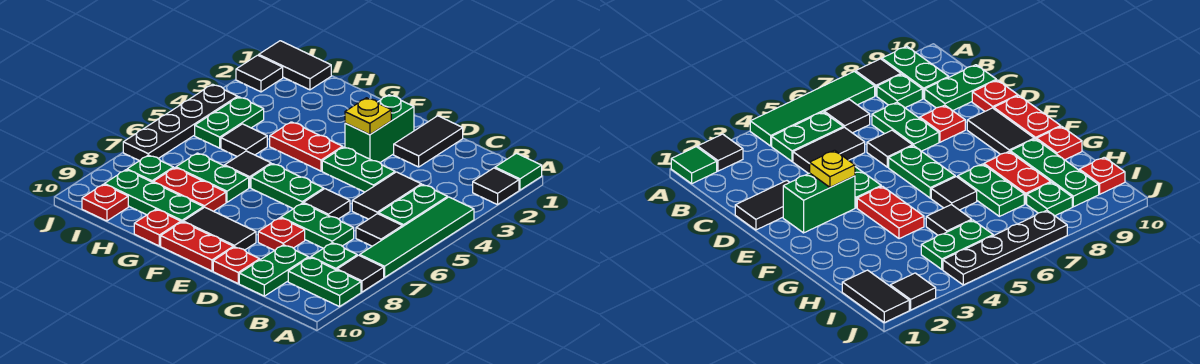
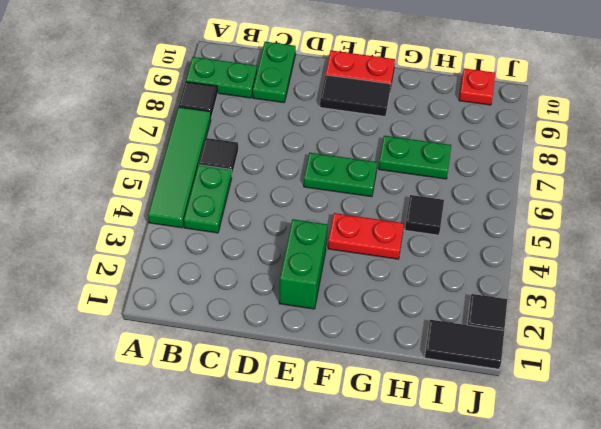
none -> green 1x1 tile [495,153,542,190]
none -> black 1x1 tile [473,168,519,205]
none -> green 1x1 plate [311,243,357,270]
none -> black 1x2 tile [352,172,421,219]

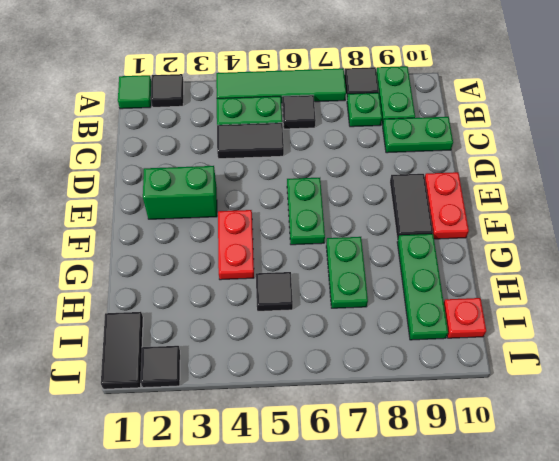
none -> green 1x2 plate [281,203,354,248]
none -> black 1x2 tile [394,116,463,167]
none -> green 1x2 plate [322,147,395,192]
none -> black 1x1 tile [303,189,350,219]

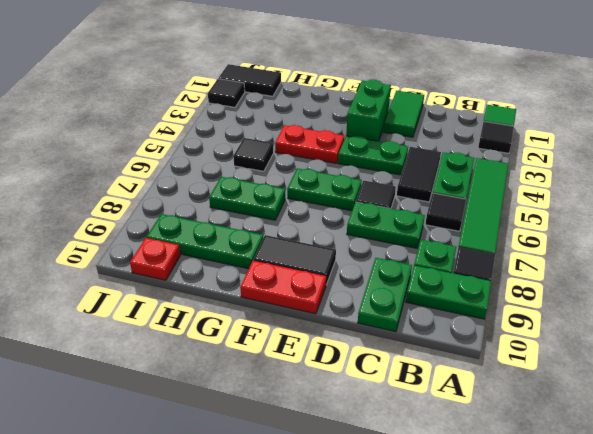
green 1x2 tile [384,91,424,137] -> black 1x2 tile [394,116,463,167]
none -> red 1x1 plate [258,218,305,250]
none -> red 1x1 plate [213,247,260,283]
none -> black 1x1 tile [225,151,271,188]
none -> red 1x2 plate [153,168,226,211]

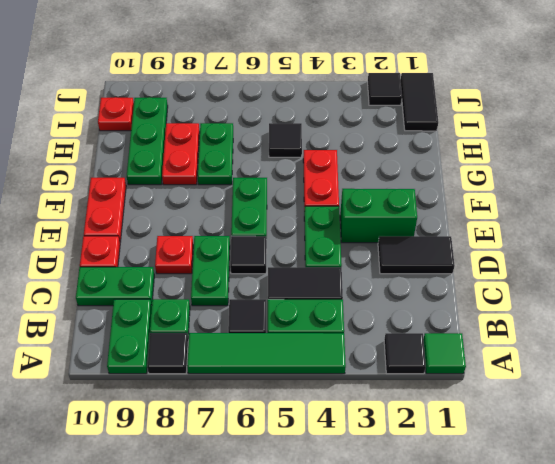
none -> black 1x2 tile [183,207,256,250]
none -> black 1x1 tile [225,151,271,188]
none -> red 1x1 plate [134,209,181,246]
none -> green 1x2 plate [195,97,264,148]

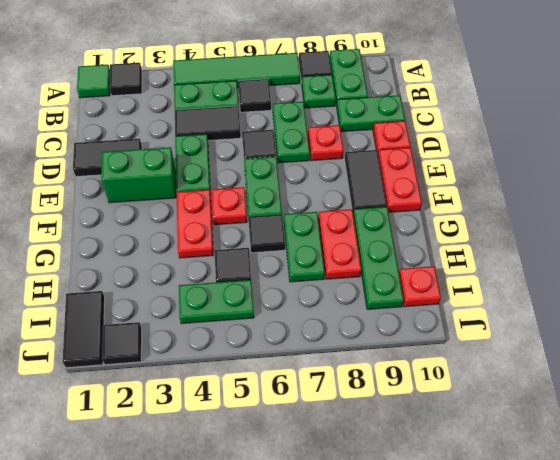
red 1x1 plate [211,187,247,225] -> red 1x1 plate moved to [134,209,181,246]
none -> green 1x1 plate [127,155,174,182]
none -> black 1x4 plate [123,84,238,161]
none -> yellow 1x1 plate [345,98,391,134]

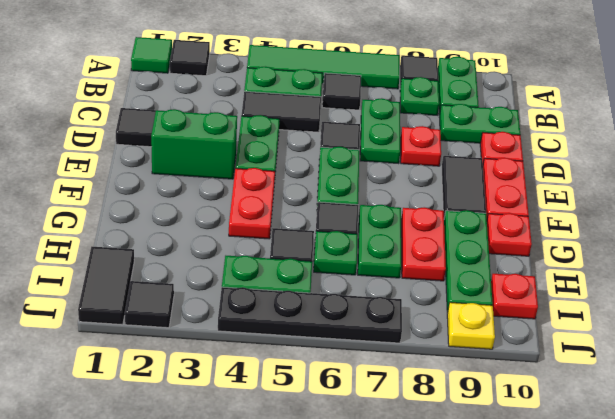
green 1x1 plate [314,231,358,275] -> green 1x1 plate moved to [127,155,174,182]
yellow 1x1 plate [447,302,495,349] -> yellow 1x1 plate moved to [345,98,391,134]

